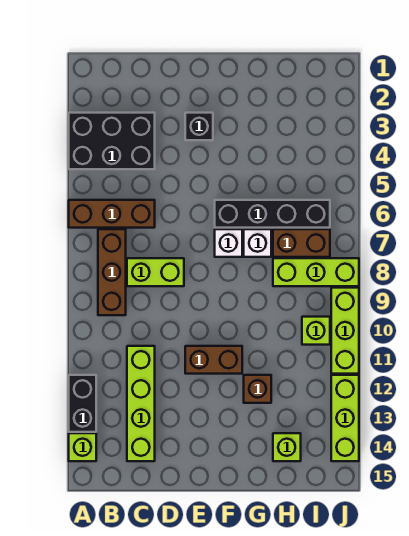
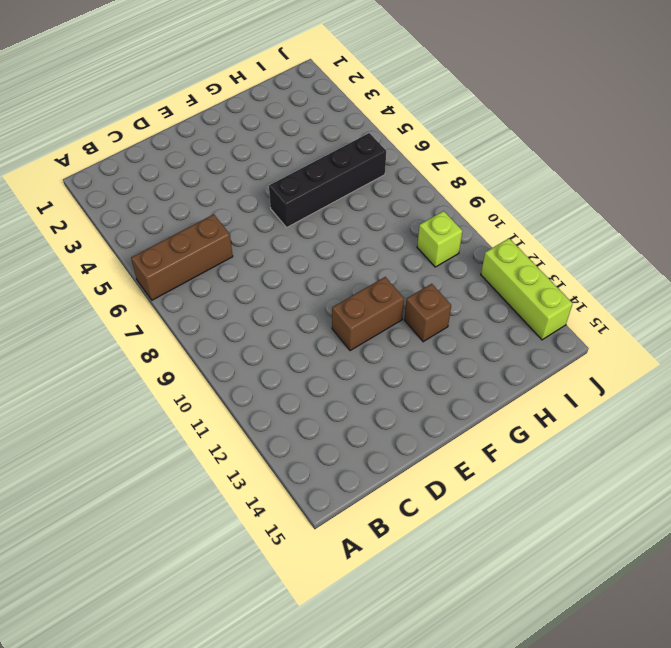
none -> black 2x3 brick [69,113,155,169]
none -> black 1x2 brick [69,375,96,432]
none -> lime 1x1 brick [69,433,96,461]

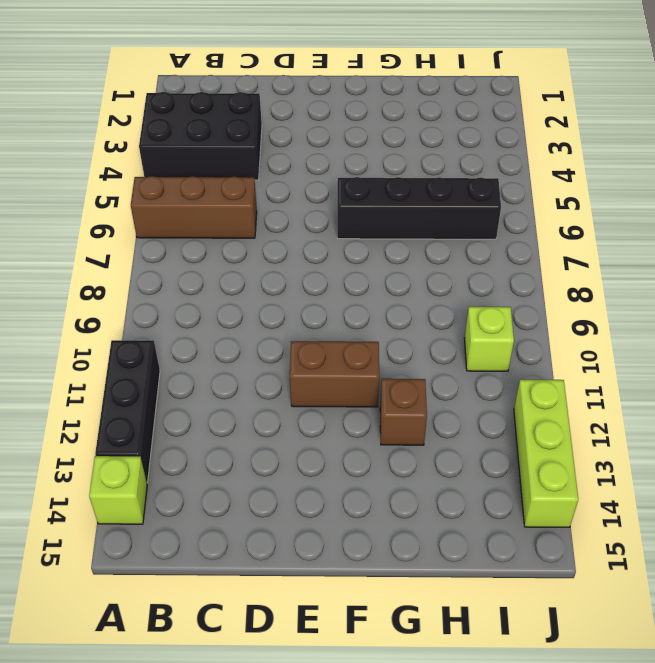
black 1x3 brick [95,340,160,483] -> black 1x2 brick [69,375,96,432]
none -> brown 1x3 brick [98,229,126,315]
none -> lime 1x2 brick [127,258,184,286]
none -> lime 1x4 brick [127,346,155,461]

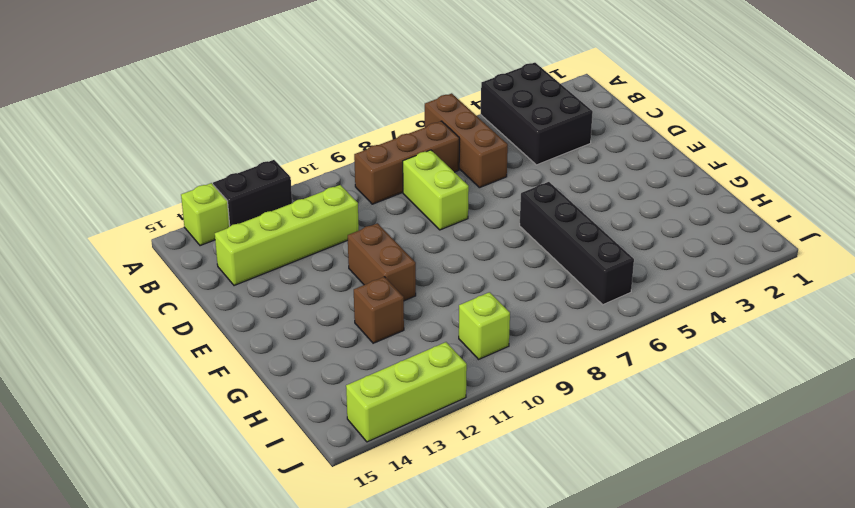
none -> black 1x1 brick [185,113,213,140]
none -> white 1x1 brick [215,229,242,257]
none -> white 1x1 brick [244,229,271,257]

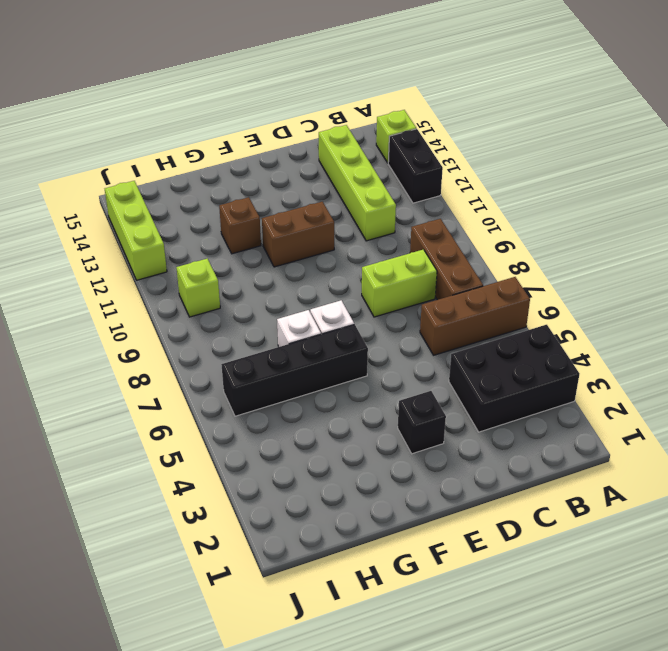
none -> brown 1x2 brick [273,229,330,257]
none -> lime 1x3 brick [273,258,359,286]
none -> lime 1x1 brick [273,433,301,461]

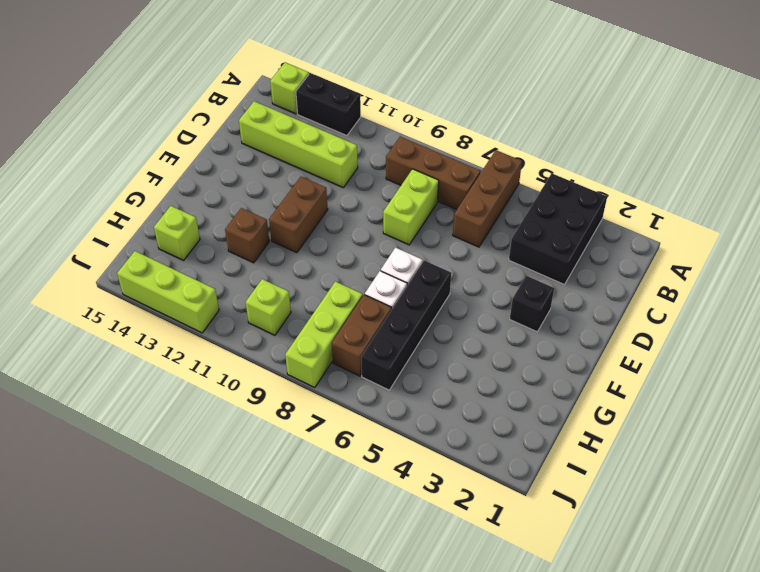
none -> lime 1x3 brick [331,288,359,374]

